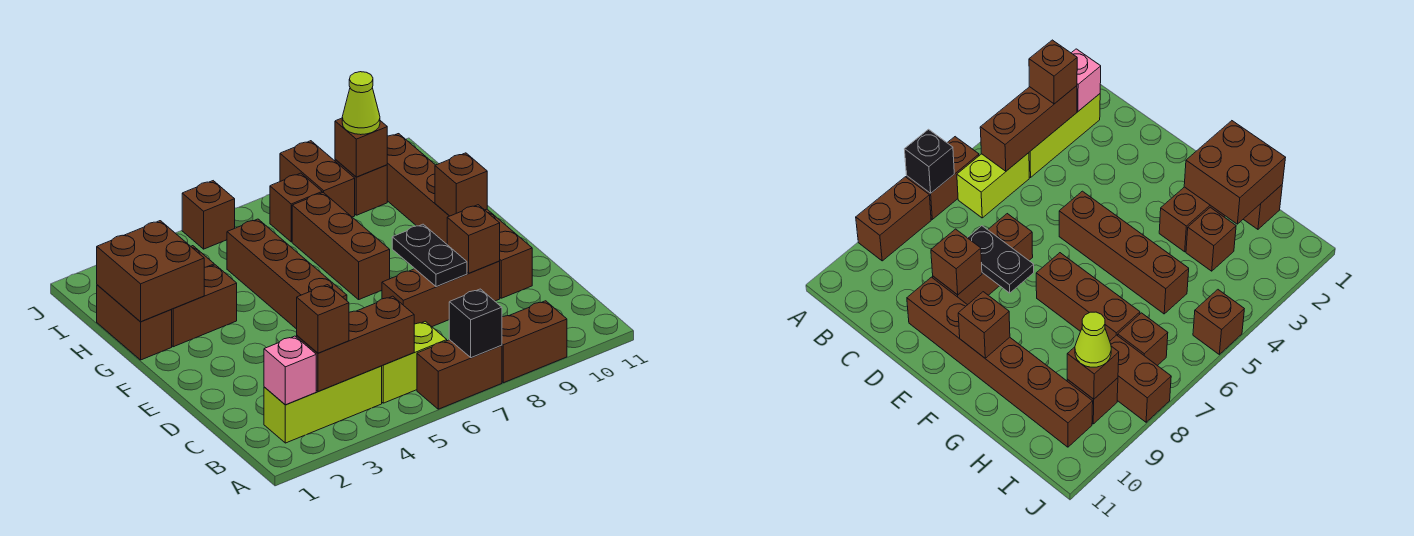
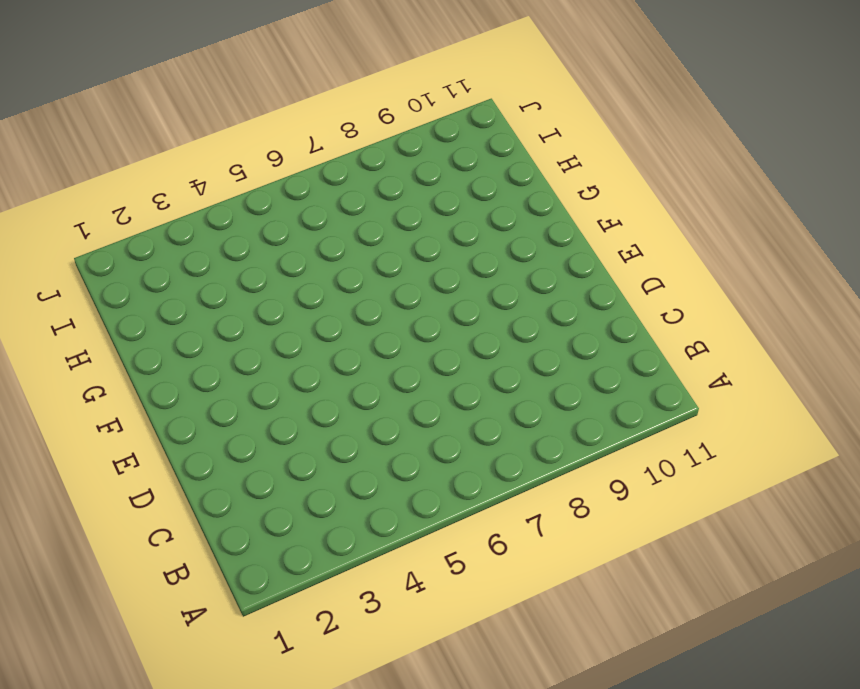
none -> brown 1x2 brick [417,340,502,409]
none -> brown 1x2 brick [502,301,567,383]
none -> lime 1x3 brick [264,366,382,443]

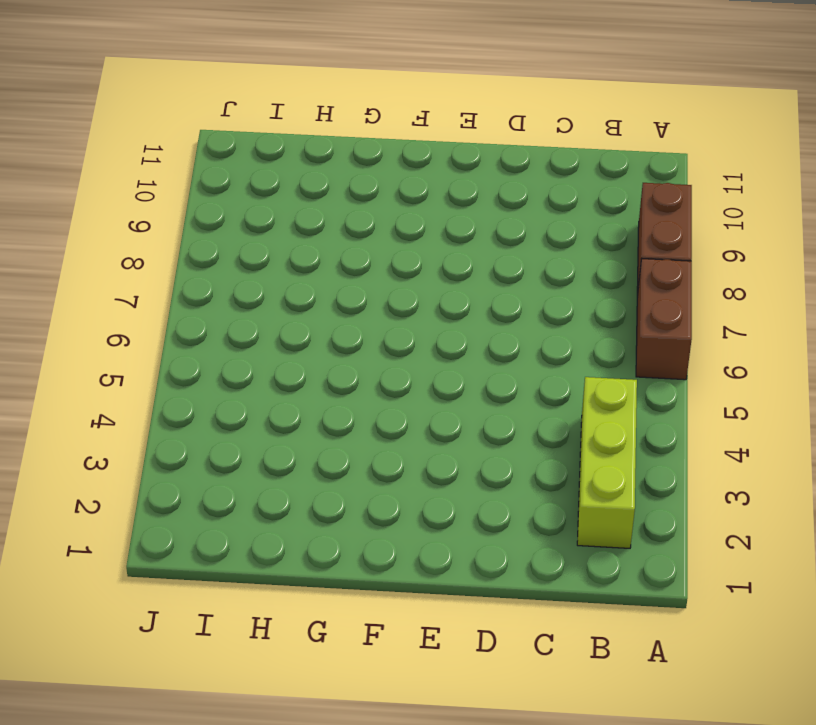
none -> lime 1x2 brick [382,321,447,403]
none -> brown 1x3 brick [382,261,500,327]
none -> brown 1x6 brick [387,134,532,298]

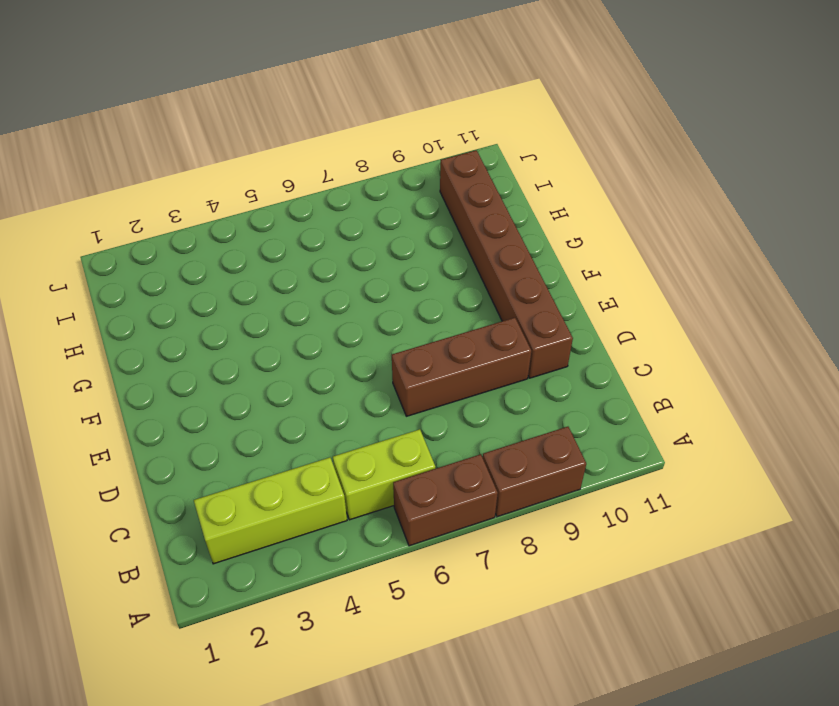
none -> brown 1x4 brick [227,219,347,329]
none -> brown 1x3 brick [292,193,390,299]
none -> brown 1x2 brick [97,285,172,360]

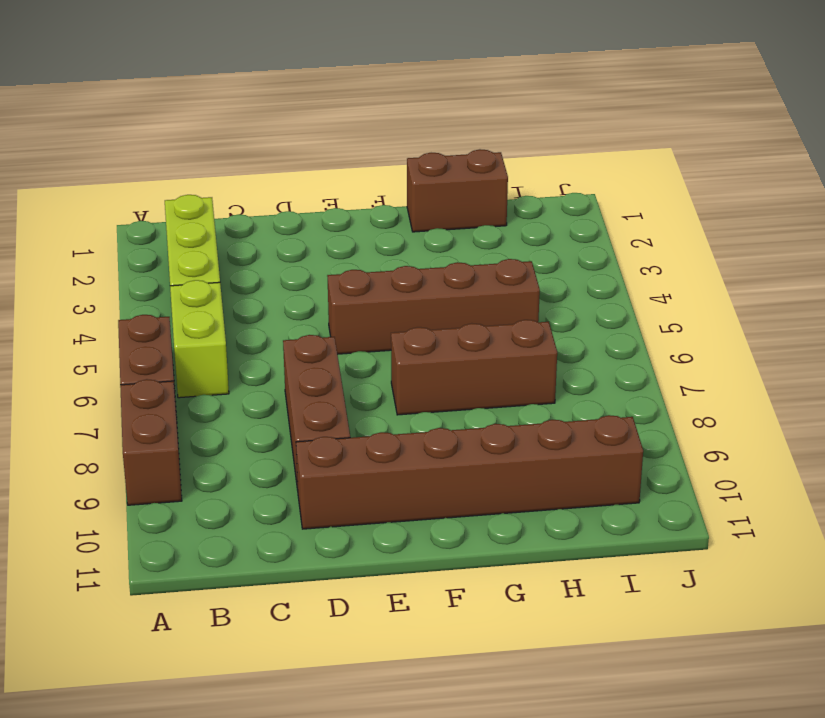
none -> brown 1x2 brick [171,265,237,347]
none -> brown 1x1 brick [1186,207,1236,271]
none -> brown 1x1 brick [270,173,322,242]

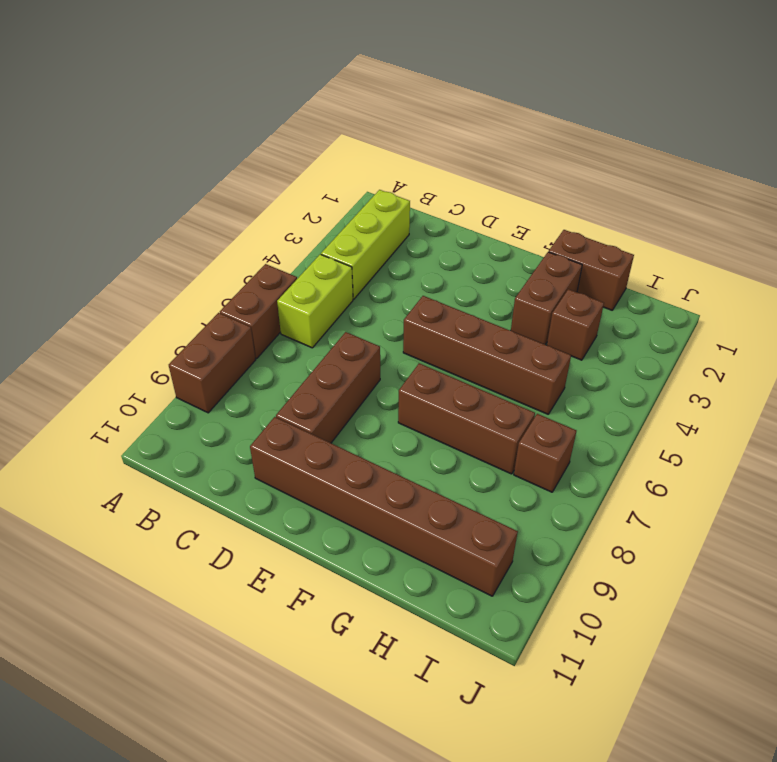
none -> brown 1x2 brick [280,141,355,217]
none -> brown 1x1 brick [335,160,387,215]
none -> brown 1x1 brick [182,181,235,249]

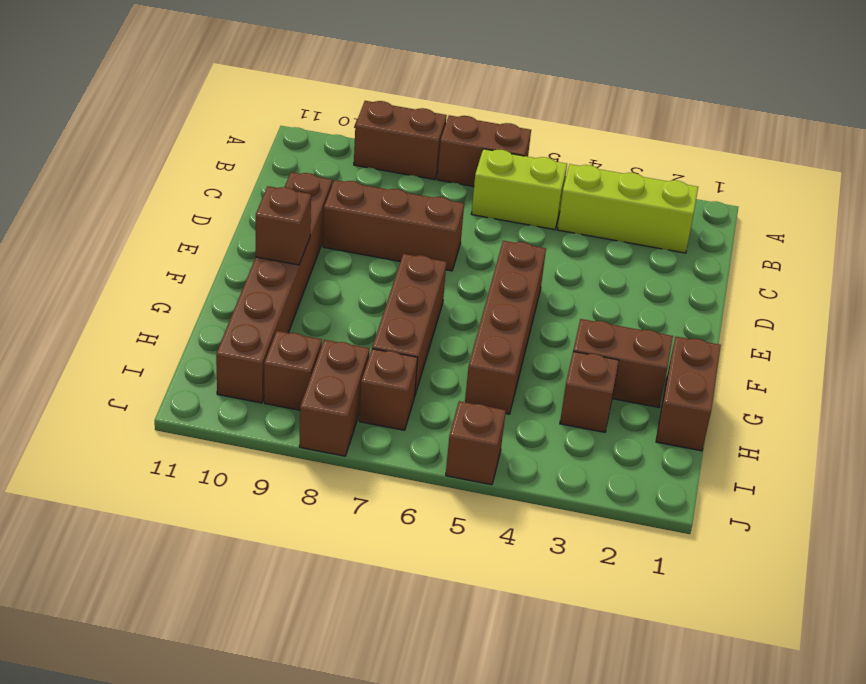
none -> black 1x1 brick [449,289,502,358]
none -> pink 1x1 brick [264,336,316,405]
none -> brown 1x3 brick [297,296,414,392]

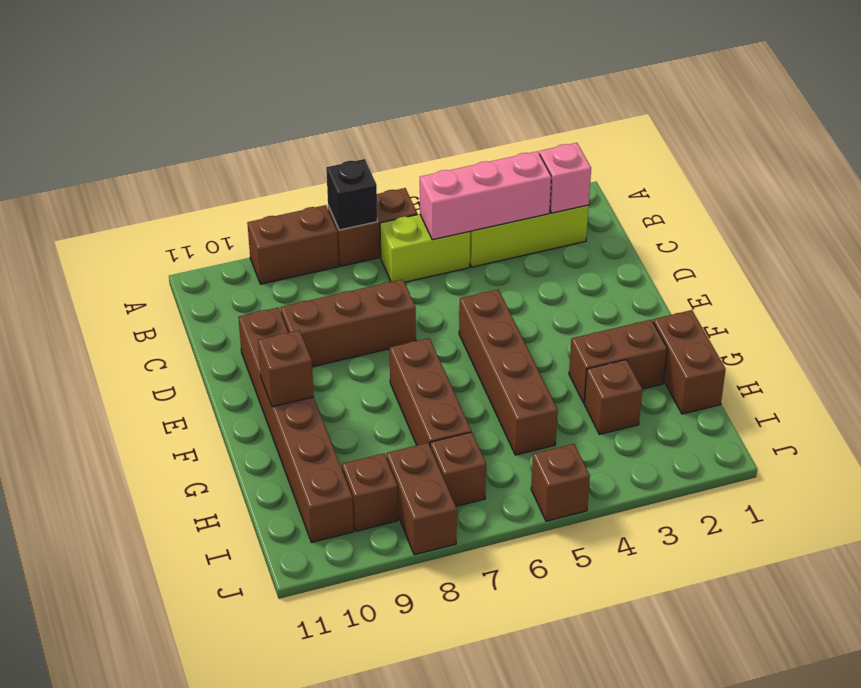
pink 1x3 brick [420,151,551,240] -> brown 1x3 brick [297,296,414,392]
none -> black 1x2 plate [392,224,467,287]
none -> brown 1x1 brick [447,205,500,273]
none -> brown 2x2 brick [97,221,204,322]

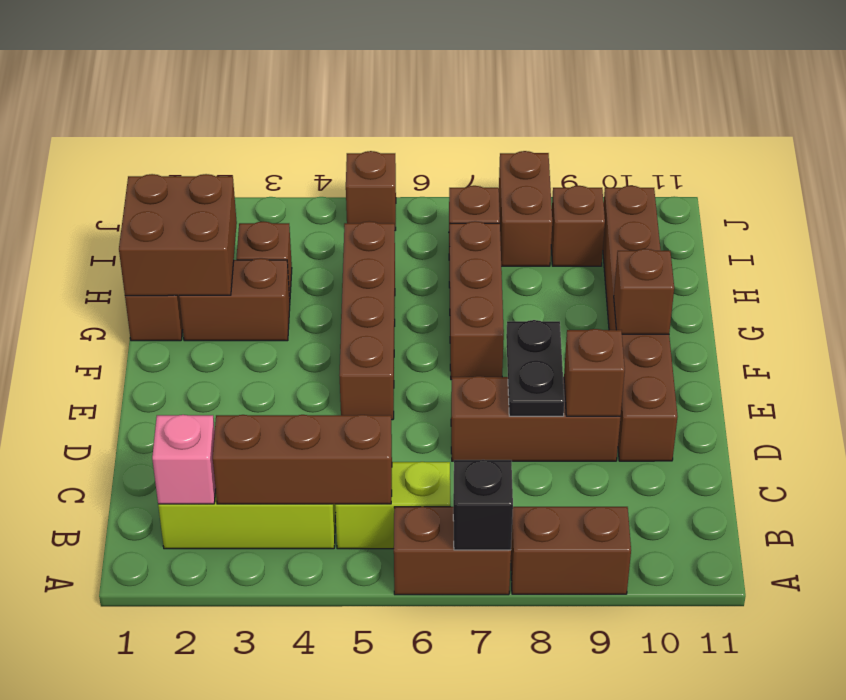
none -> brown 1x1 brick [335,118,387,177]
none -> brown 1x1 brick [297,285,349,353]
none -> lime 1x1 cone [342,72,380,135]

